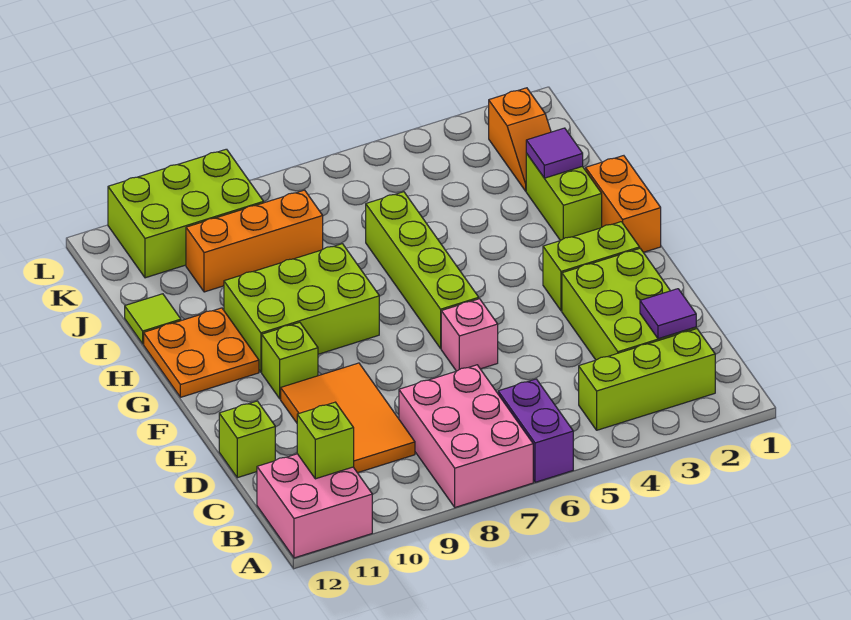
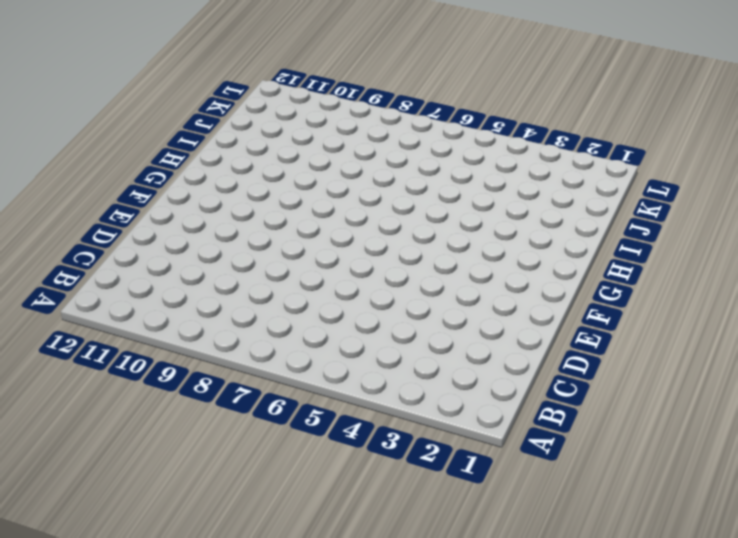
none -> purple 1x2 brick [498,379,573,482]
none -> pink 2x3 brick [399,365,533,507]
none -> pink 2x2 brick [257,454,372,558]

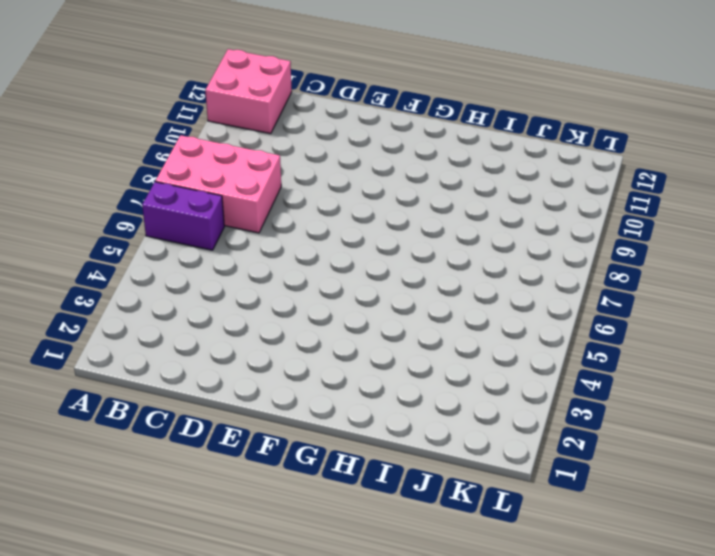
none -> lime 1x3 brick [579,329,715,430]
none -> lime 2x3 brick [562,249,696,360]
none -> orange 2x3 tile [281,363,415,473]

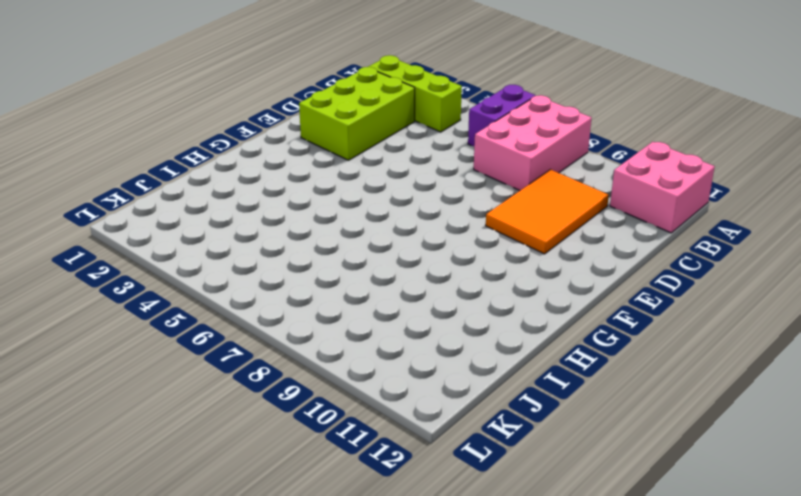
none -> lime 1x1 brick [219,401,275,478]
none -> pink 1x1 brick [441,299,498,371]
none -> lime 1x2 brick [543,222,640,311]

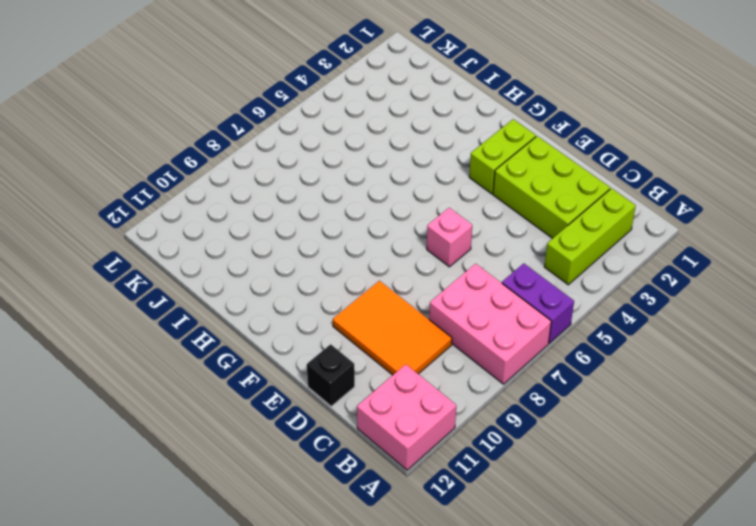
black 1x1 brick [307,344,355,406] -> lime 1x1 brick [219,401,275,478]
none -> lime 1x4 brick [366,192,479,348]
none -> lime 1x1 brick [262,322,318,399]
none -> orange 1x2 brick [586,156,661,252]

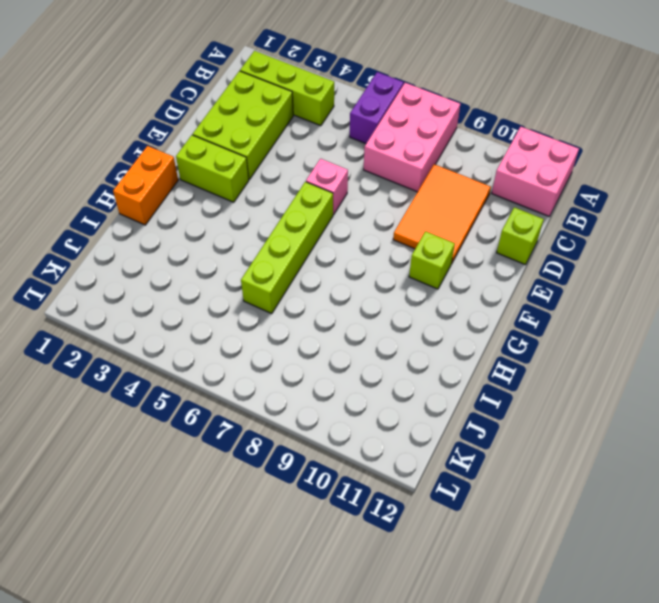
none -> lime 2x3 brick [224,244,379,372]
none -> orange 2x2 plate [144,308,259,397]
none -> lime 1x2 brick [526,154,602,241]

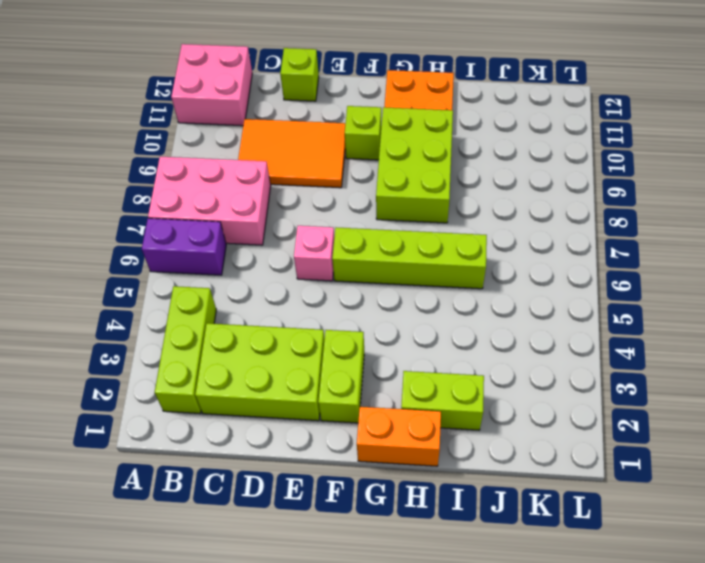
none -> lime 1x1 tile [125,294,181,344]
none -> orange 1x2 slope [489,88,551,191]
none -> orange 1x3 brick [186,190,323,292]

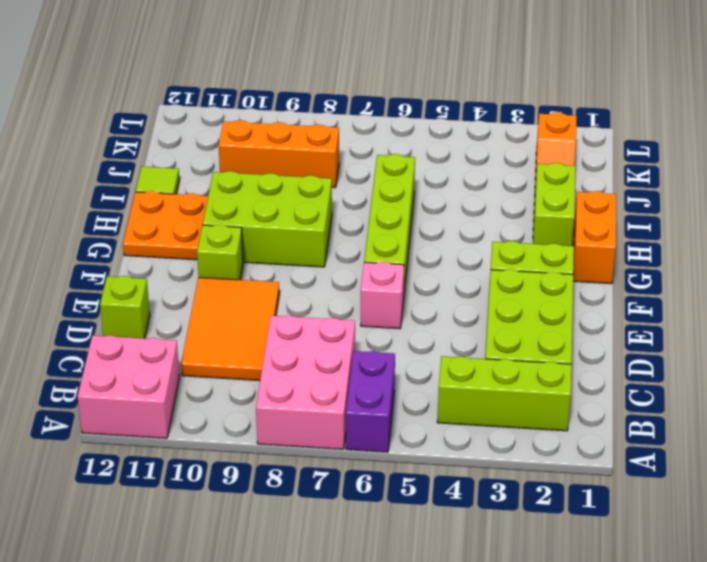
none -> lime 2x3 brick [108,149,264,278]
none -> lime 1x1 brick [297,402,354,479]
none -> purple 1x1 tile [640,289,696,339]

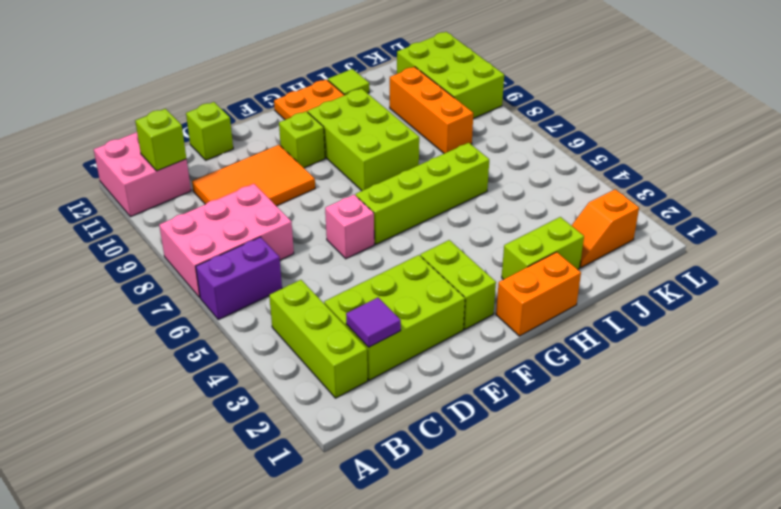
none -> purple 1x1 tile [526,128,583,178]

